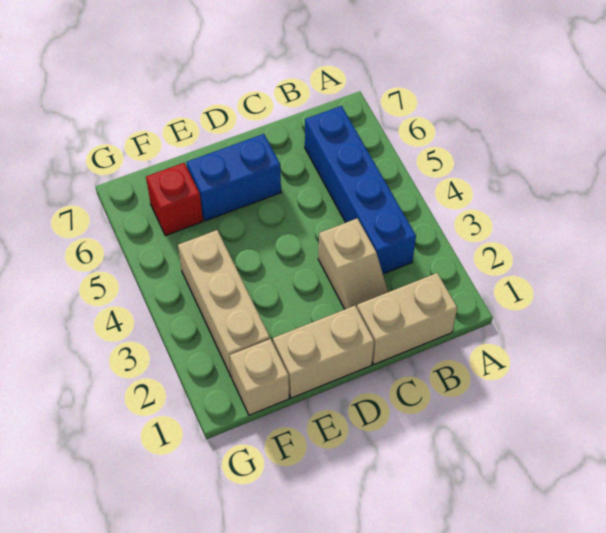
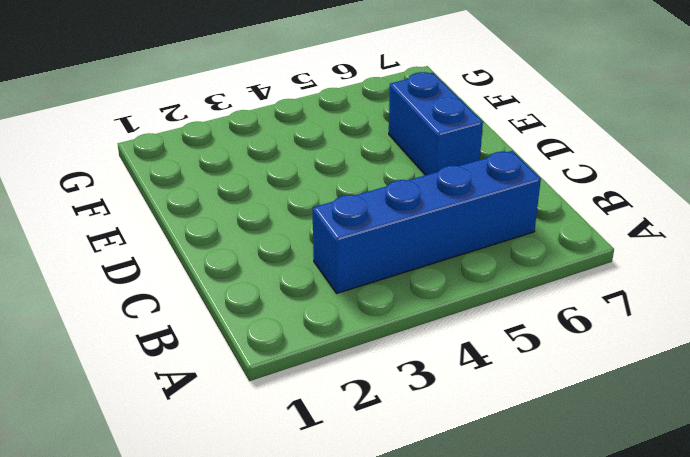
none -> tan 1x2 brick [357,273,457,364]
none -> tan 1x2 slope [318,218,388,309]

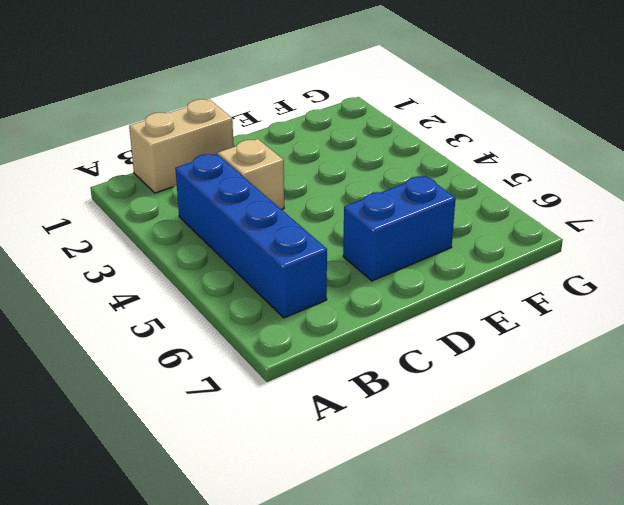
none -> tan 1x2 brick [273,306,374,398]
none -> tan 1x1 brick [230,339,289,415]

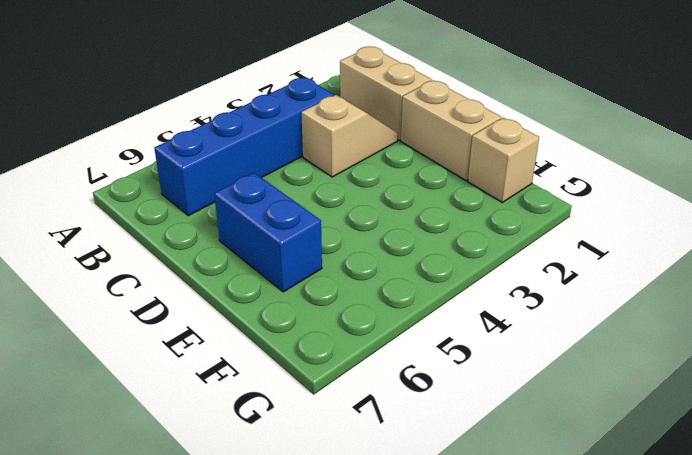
none -> tan 1x3 brick [178,230,270,377]
none -> red 1x1 brick [146,163,203,236]

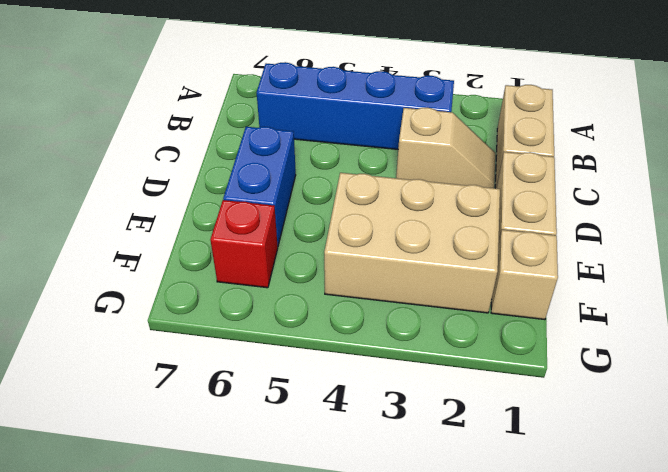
tan 2x3 brick [324,173,500,313] -> tan 1x3 brick [178,230,270,377]

